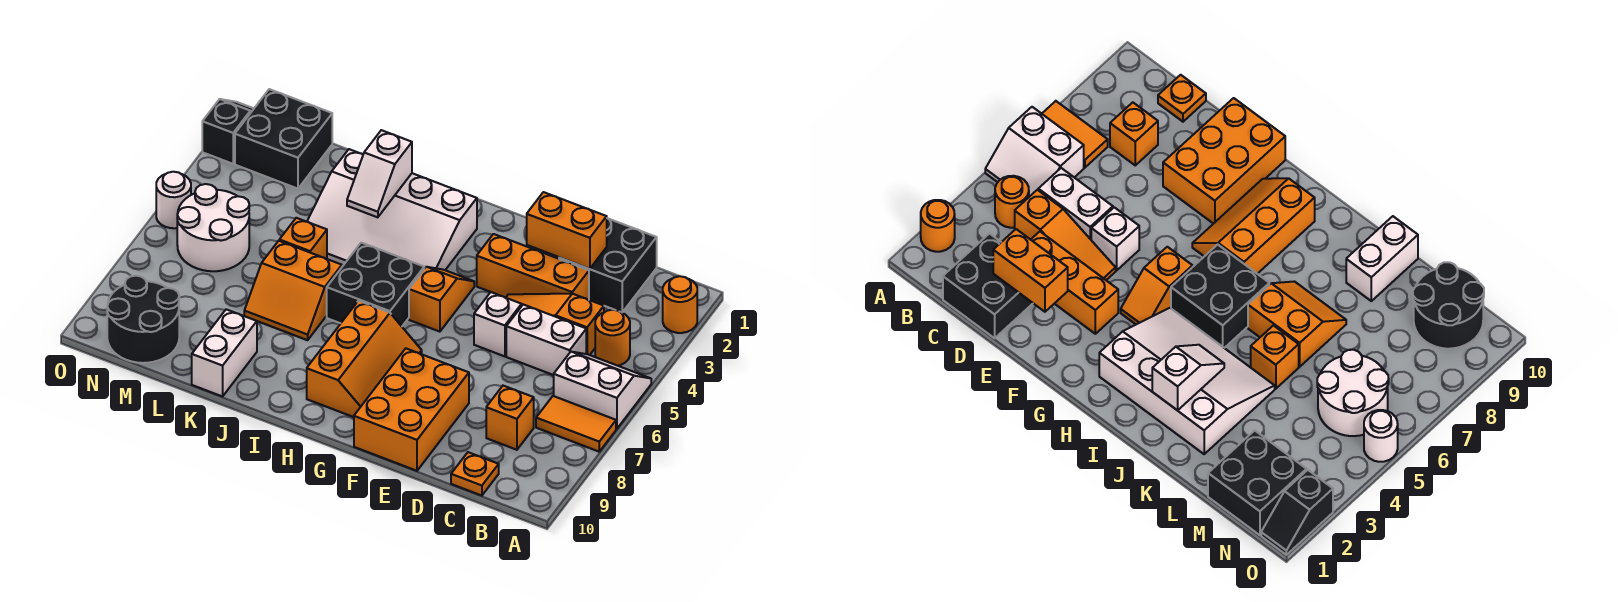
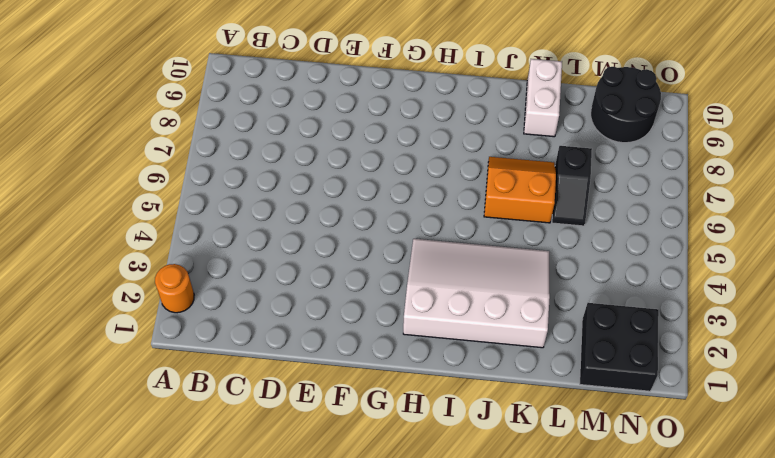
black 1x2 slope [552,146,592,226] -> black 1x2 slope moved to [202,99,254,164]
none -> white 2x2 slope [554,352,651,429]
none -> orange 1x2 tile [536,396,616,452]
none -> orange 1x1 round brick [595,310,630,366]

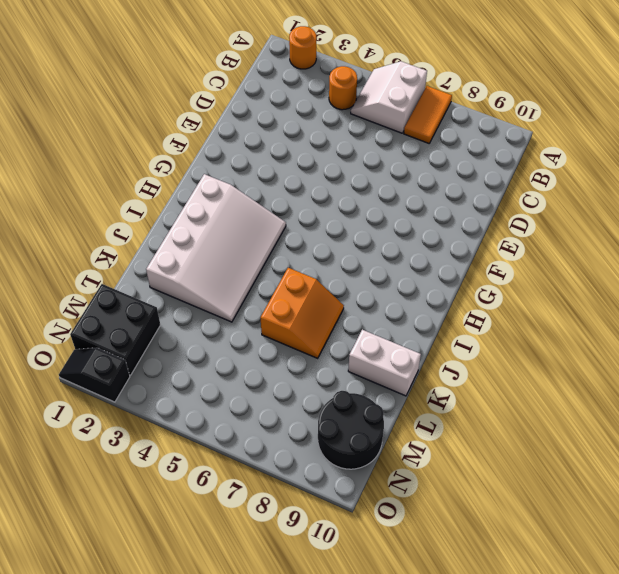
none -> black 2x2 brick [559,218,657,312]
none -> orange 1x3 slope [506,294,604,355]
none -> white 1x2 brick [506,305,586,375]

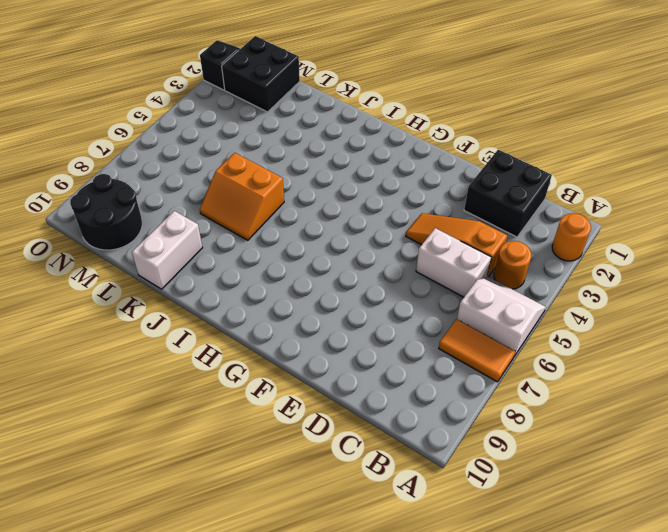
none -> orange 1x1 brick [486,386,534,450]
none -> orange 1x1 plate [451,452,499,496]
none -> orange 1x3 brick [477,234,589,300]

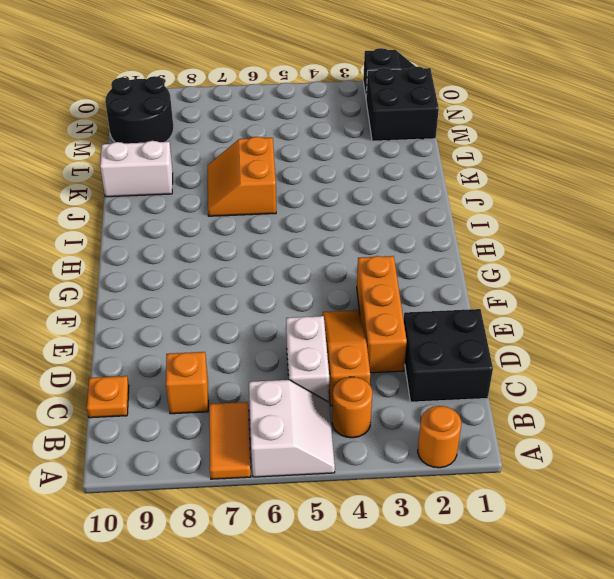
none -> white 1x1 brick [474,292,522,356]
none -> orange 2x3 brick [354,349,469,471]
none -> orange 1x2 slope [409,267,474,332]

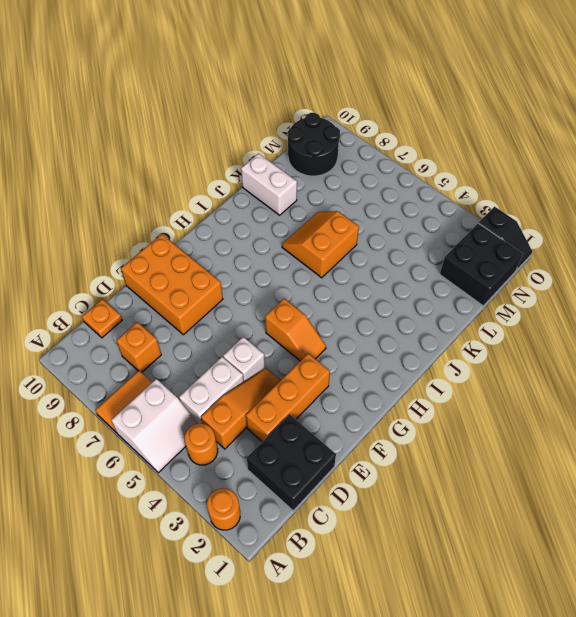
none -> orange 2x3 slope [307,301,422,417]
none -> white 3x4 slope [307,149,477,270]
none -> black 2x2 brick [327,243,424,326]

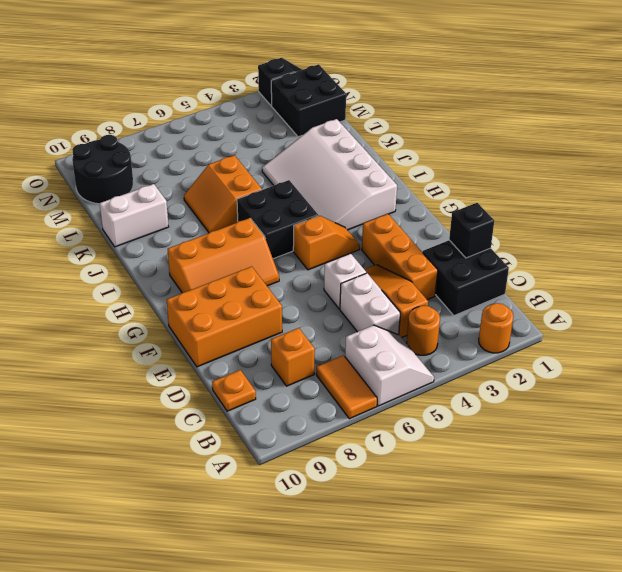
black 1x1 brick [449,203,494,258] -> none
none -> orange 1x1 brick [279,218,327,259]
none -> white 2x2 round brick [177,184,249,271]
none -> white 1x1 round brick [156,172,191,228]

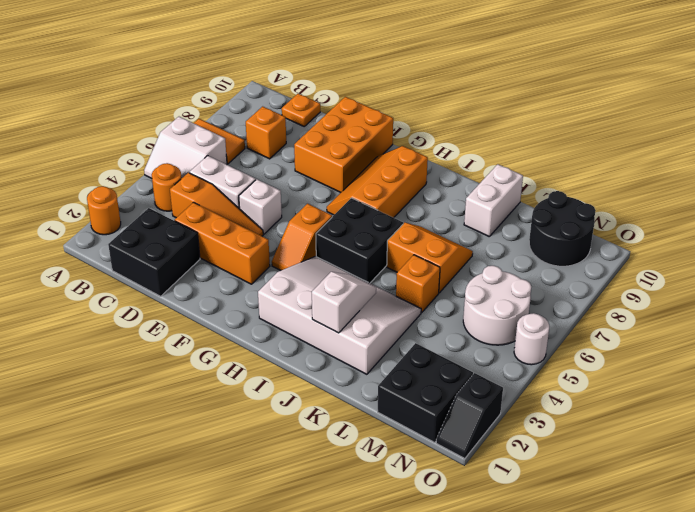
none -> orange 1x2 brick [527,192,607,269]

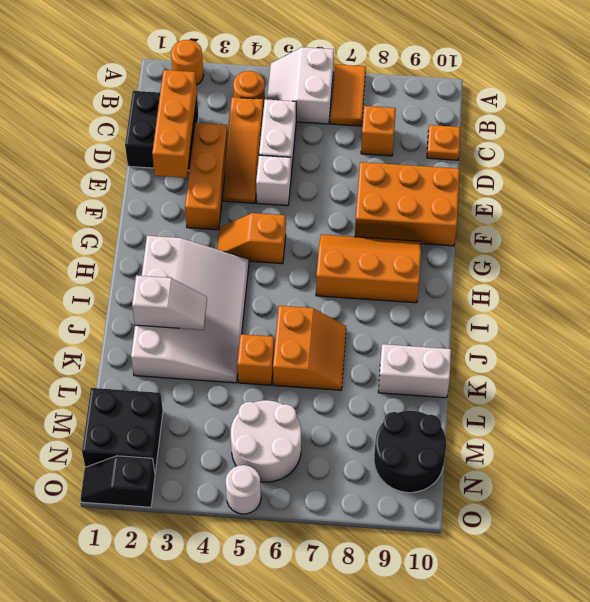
orange 1x3 brick [152,70,197,178] -> orange 1x2 brick [527,192,607,269]
none -> black 2x2 brick [327,243,424,326]

